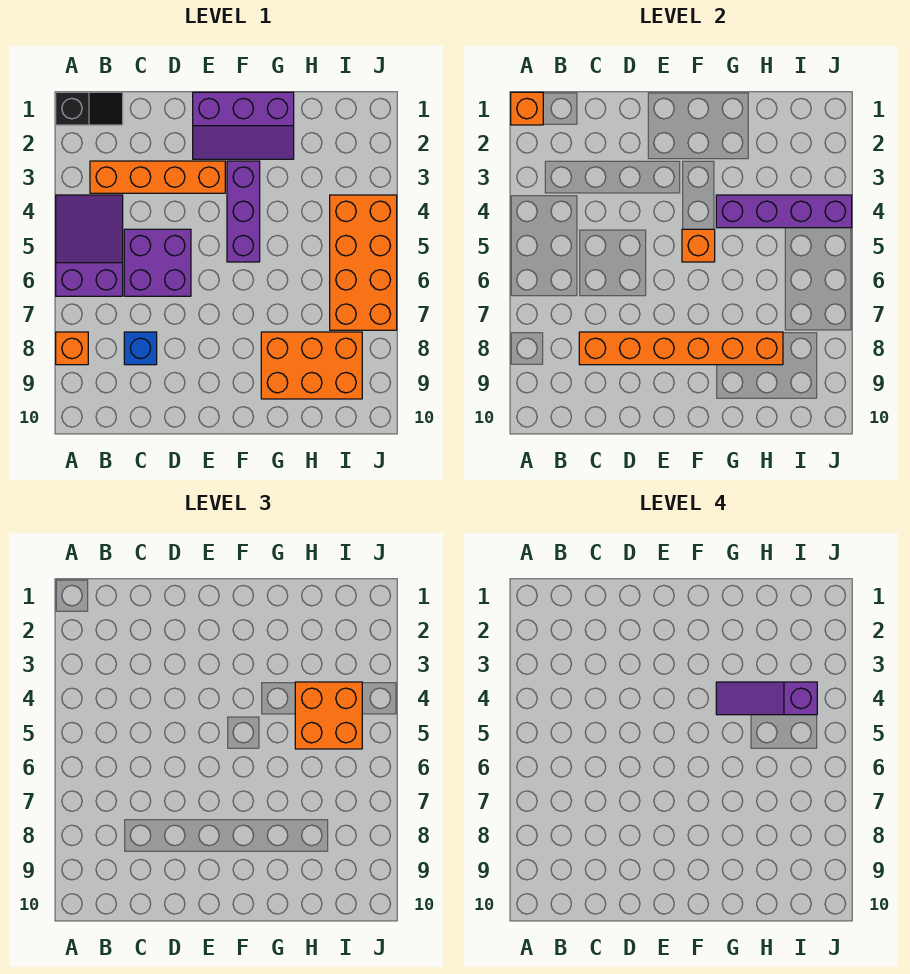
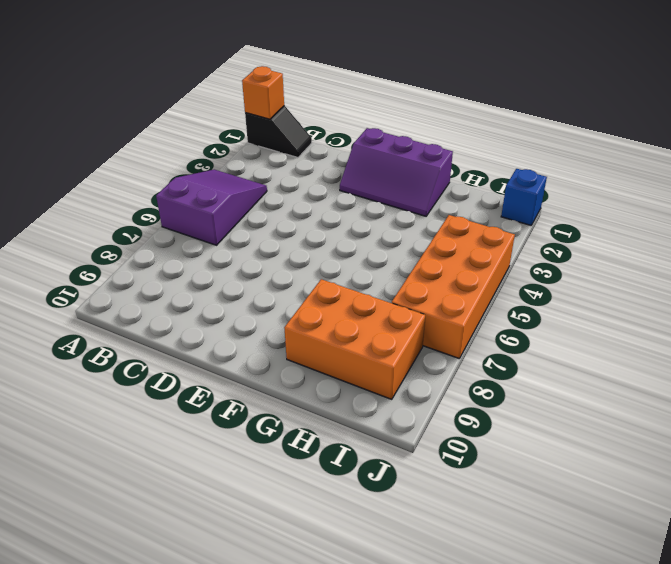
blue 1x1 brick [501,169,547,225] -> blue 1x1 brick moved to [124,332,157,365]
none -> orange 1x1 brick [56,332,88,365]
none -> orange 1x4 brick [90,161,225,193]
none -> purple 2x2 brick [124,229,191,296]

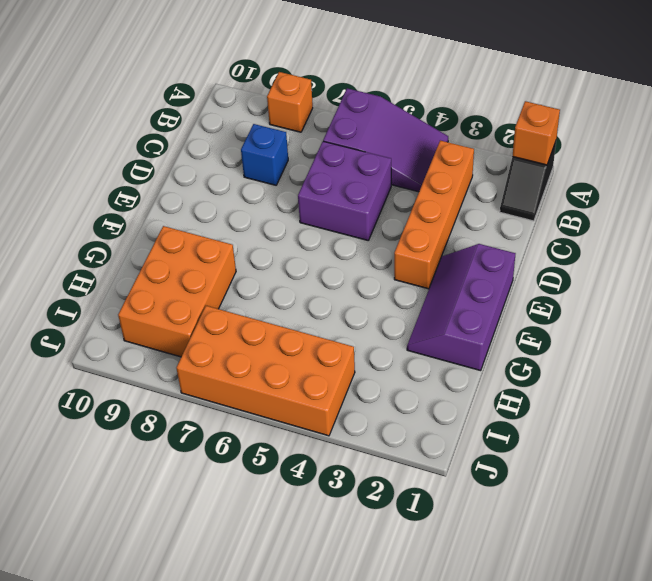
none -> purple 1x3 brick [227,161,260,262]
none -> orange 1x6 brick [579,332,783,365]
none -> orange 1x1 brick [682,229,715,262]

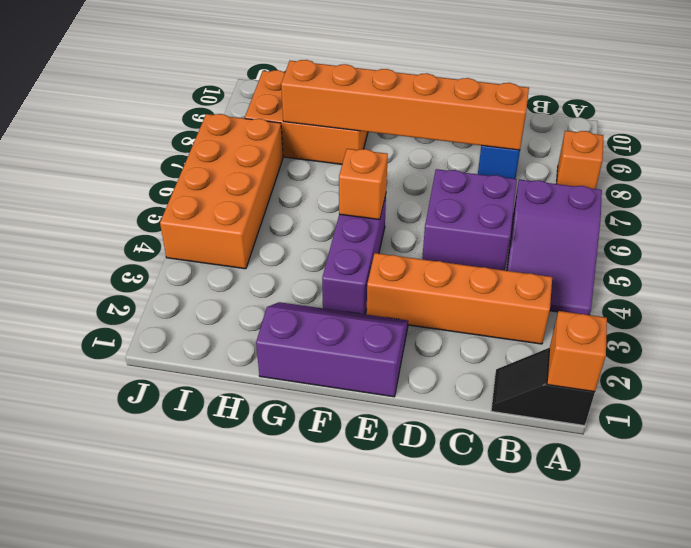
none -> purple 1x4 brick [716,195,852,228]
none -> orange 2x2 brick [295,682,362,749]
none -> purple 1x3 slope [716,682,817,715]

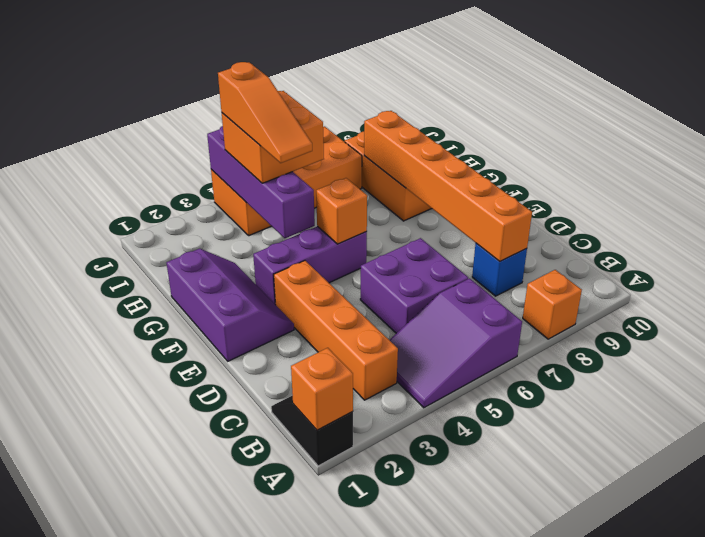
orange 1x3 slope [218,62,312,163] -> purple 1x3 slope [716,682,817,715]

